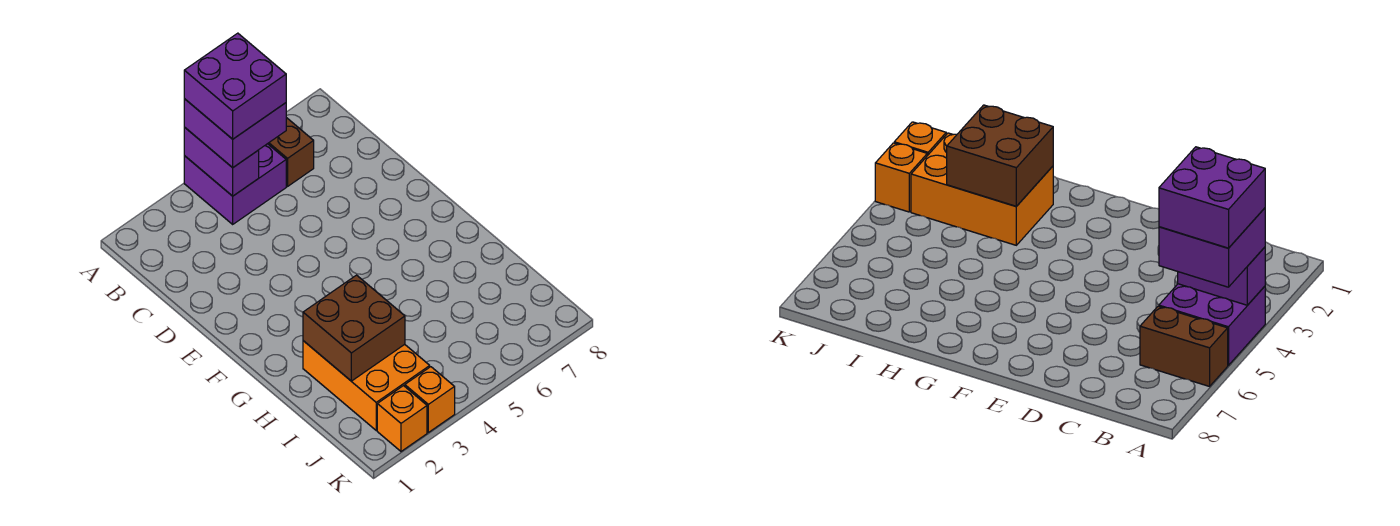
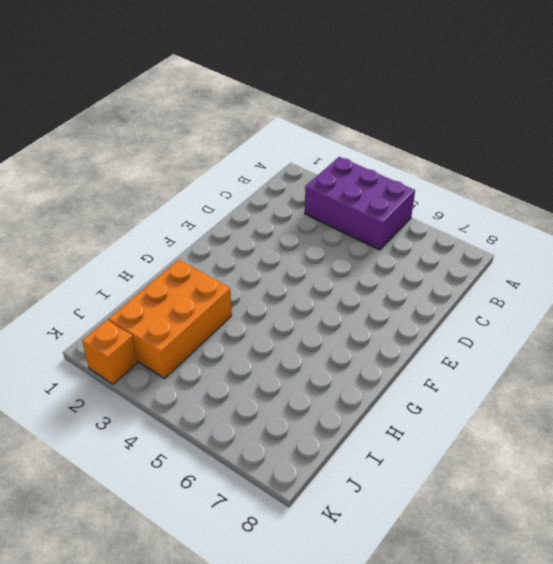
purple 2x3 brick [305,157,415,250] -> purple 2x2 brick [184,144,286,224]
none -> brown 1x2 brick [268,118,314,186]
none -> orange 1x1 brick [405,367,455,432]

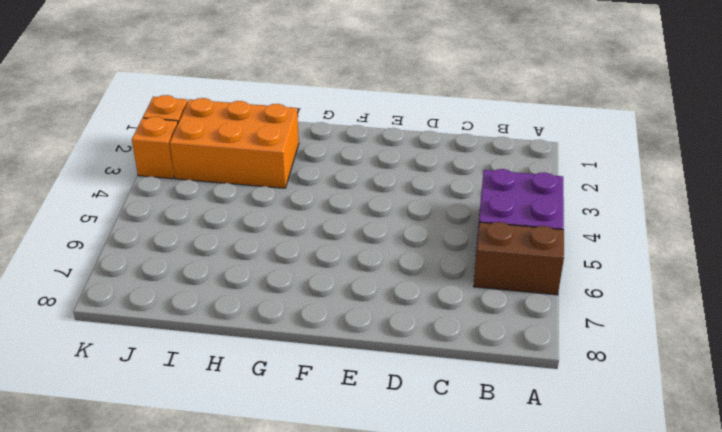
none -> purple 1x2 brick [184,127,259,196]
none -> brown 2x2 brick [303,275,405,381]

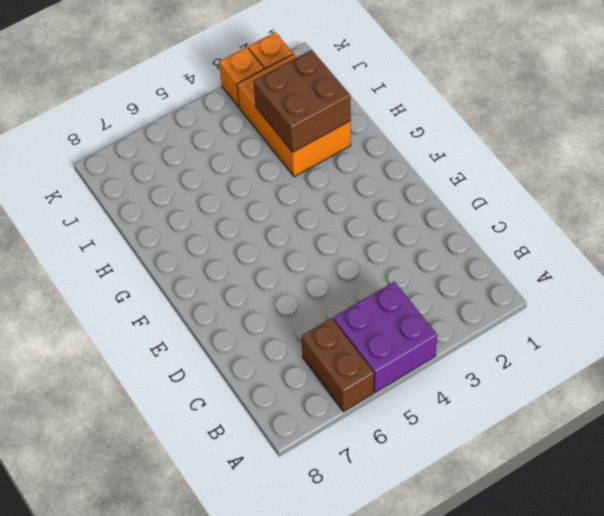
none -> purple 1x2 brick [184,127,259,196]
none -> purple 2x2 brick [184,99,286,168]

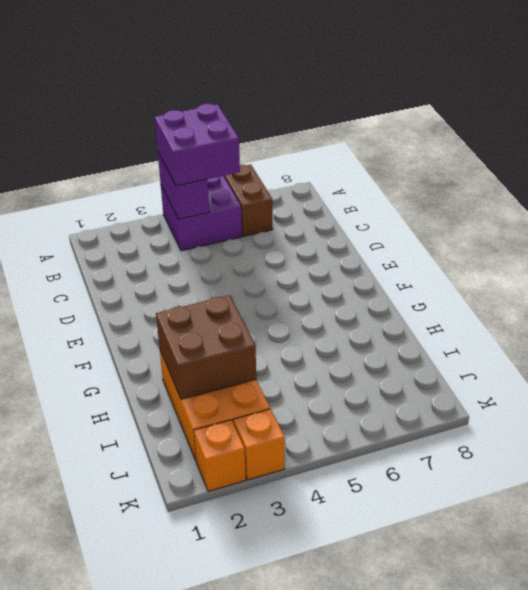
none -> purple 2x2 brick [184,33,286,139]

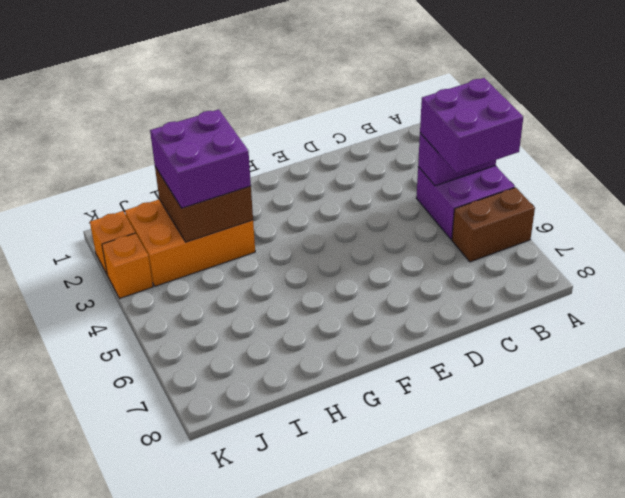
purple 2x2 brick [150,109,251,208] -> purple 2x2 brick moved to [184,33,286,139]

